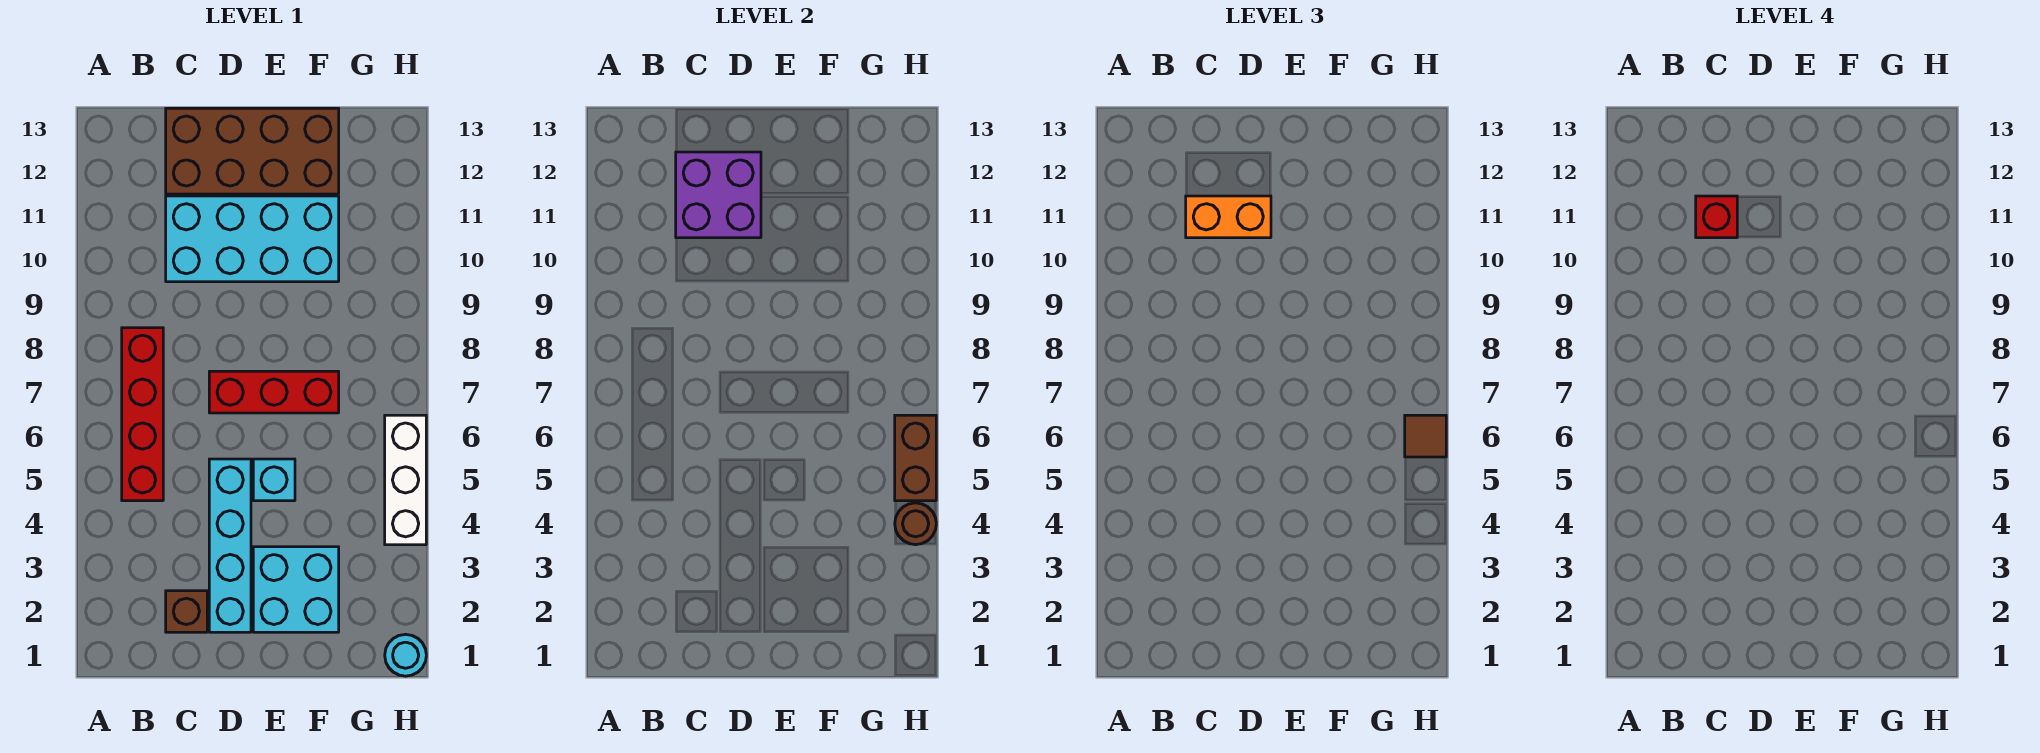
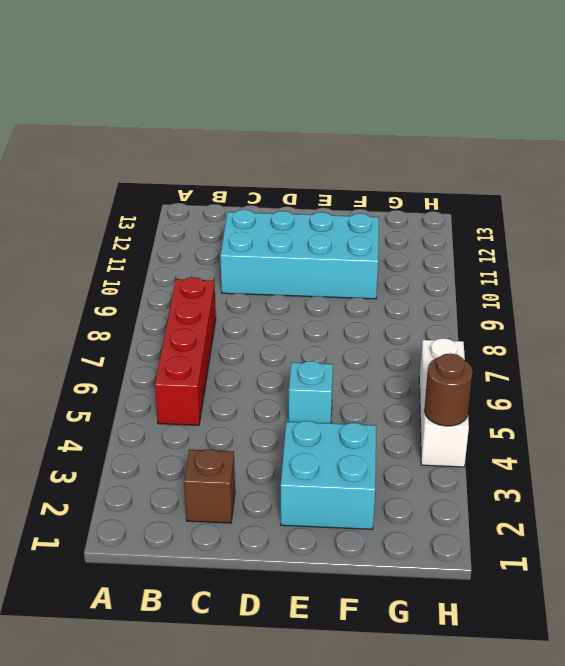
none -> brown 2x4 brick [166,108,339,194]
none -> cyan 1x4 brick [209,459,251,632]
none -> red 1x3 brick [209,371,339,413]

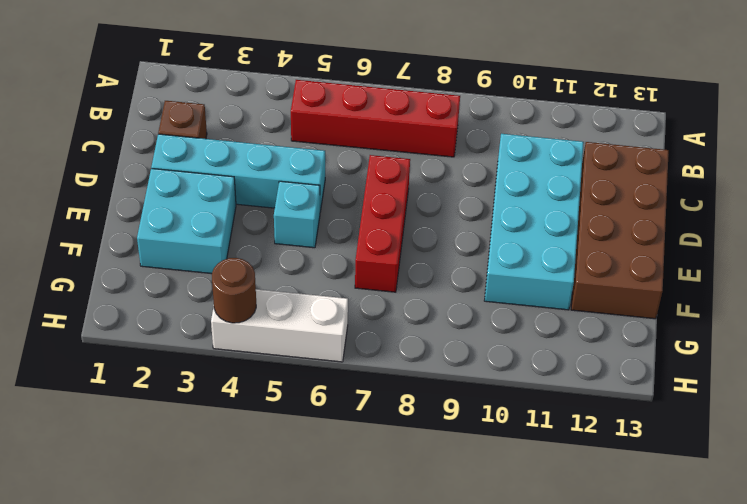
none -> cyan 1x1 round brick [385,634,426,676]
none -> purple 2x2 brick [676,152,761,238]
none -> brown 1x2 brick [895,415,936,501]

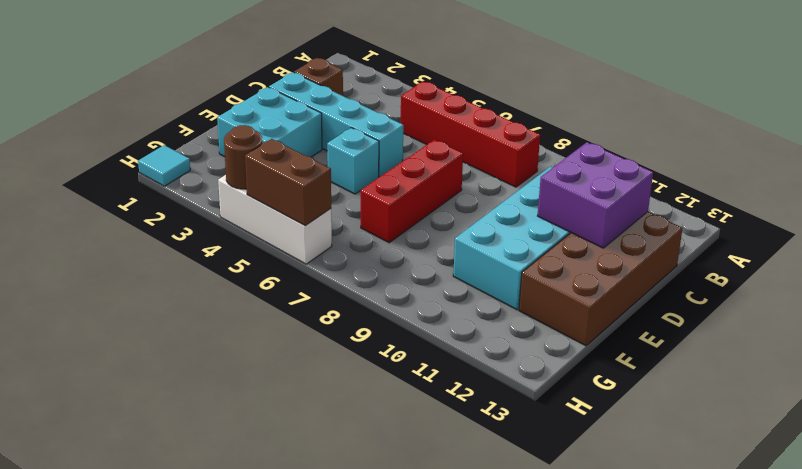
cyan 1x1 tile [138,145,190,186] -> cyan 1x1 round brick [385,634,426,676]
none -> orange 1x2 brick [1186,196,1271,238]
none -> brown 1x1 tile [1405,415,1446,457]
none -> red 1x1 brick [1696,196,1737,238]

